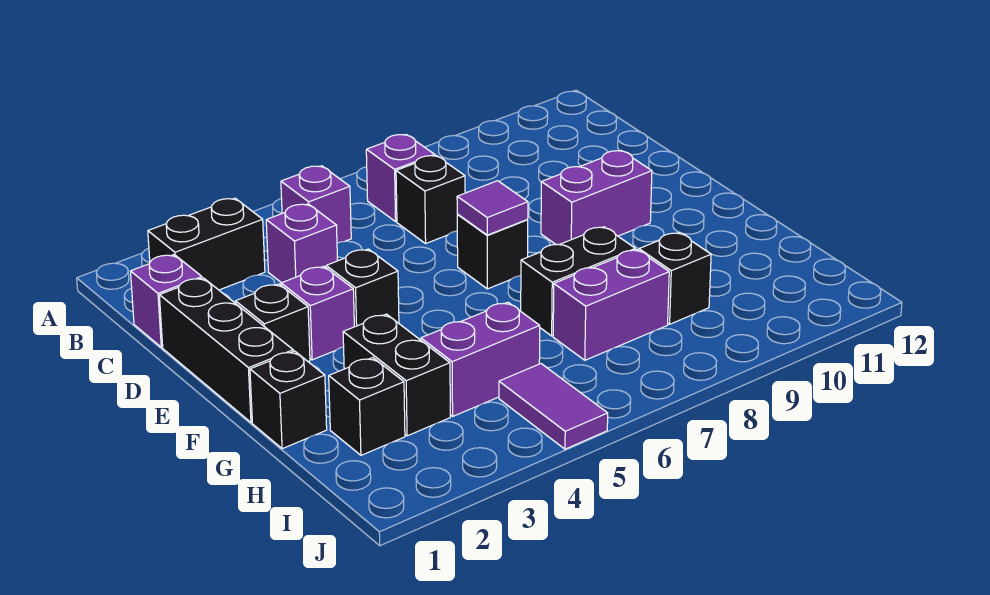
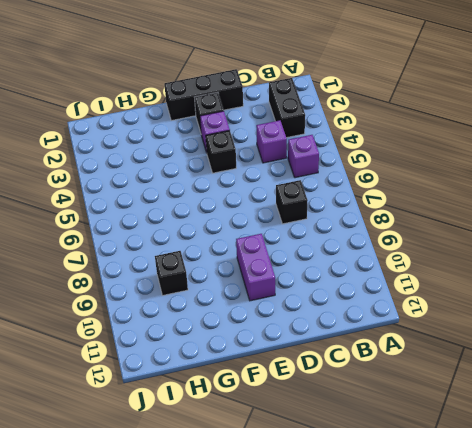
none -> purple 1x1 brick [366,135,435,221]
none -> purple 1x1 brick [131,255,202,347]
none -> black 1x1 brick [457,215,528,289]

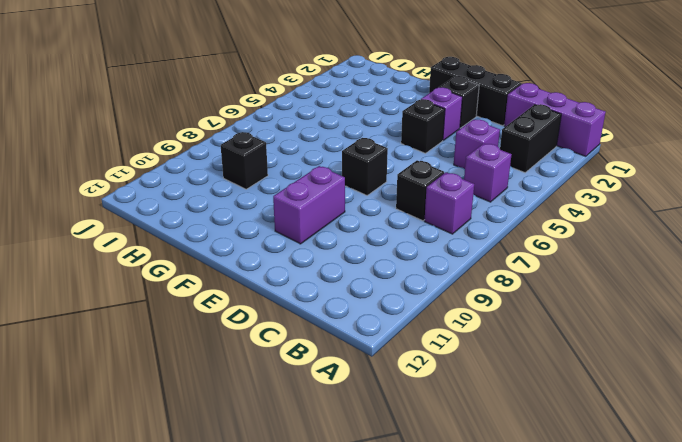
purple 1x3 brick [504,83,606,156] -> purple 1x1 brick [131,255,202,347]
none -> black 1x1 brick [250,351,327,449]
none -> black 1x2 brick [343,314,450,436]
none -> black 1x2 brick [521,227,635,336]

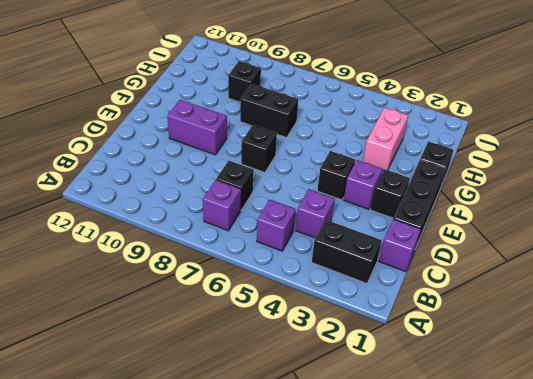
pink 1x2 brick [363,107,408,170] -> black 1x2 brick [343,314,450,436]
none -> black 1x1 brick [329,358,405,455]
none -> purple 1x2 brick [421,302,540,416]
none -> purple 1x2 brick [553,250,669,360]

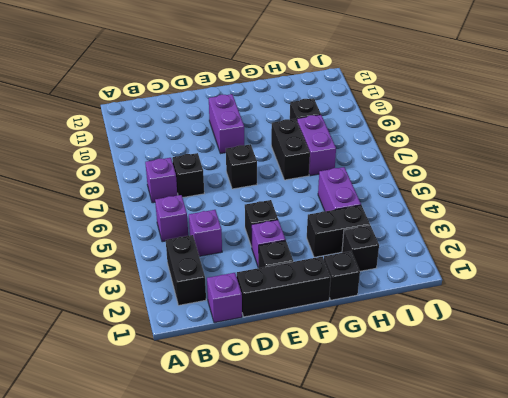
none -> purple 1x2 tile [499,364,608,449]
none -> purple 1x1 tile [457,181,528,235]

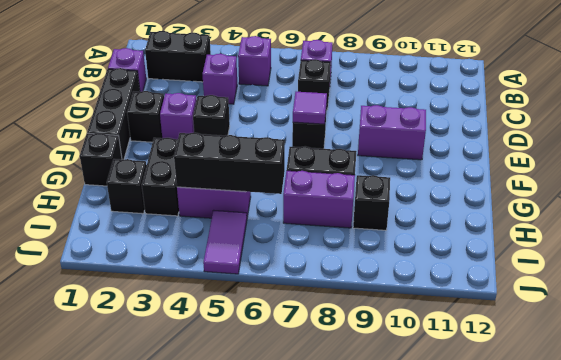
black 1x3 brick [174,133,285,194] -> none

